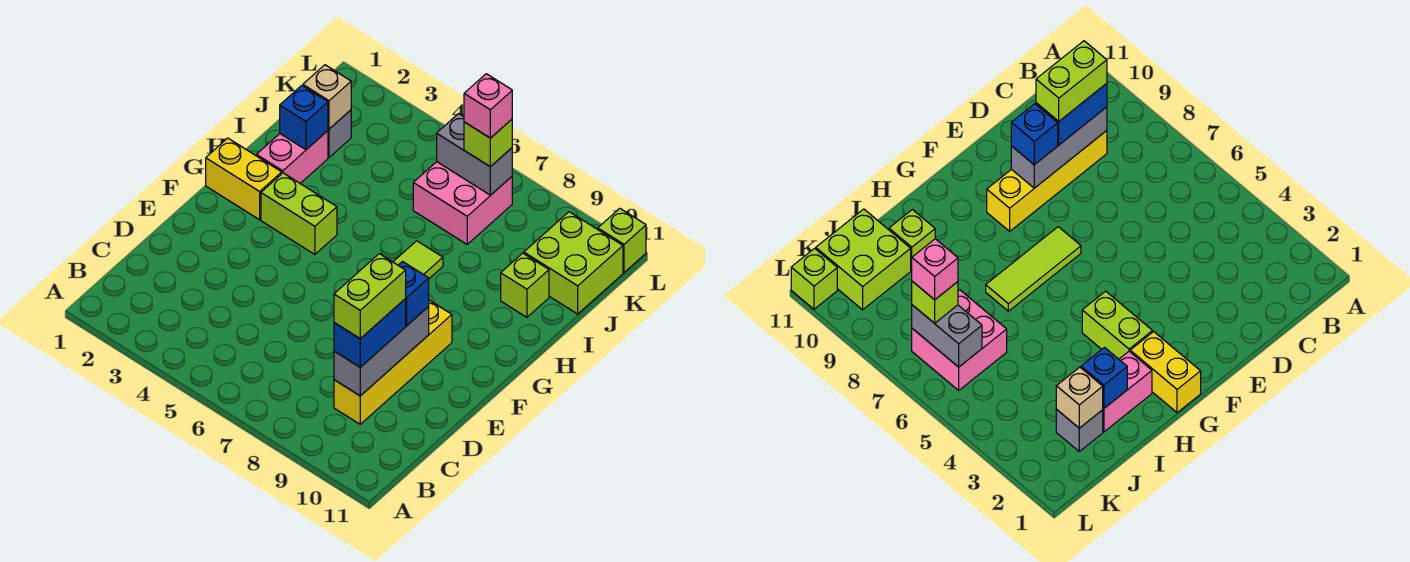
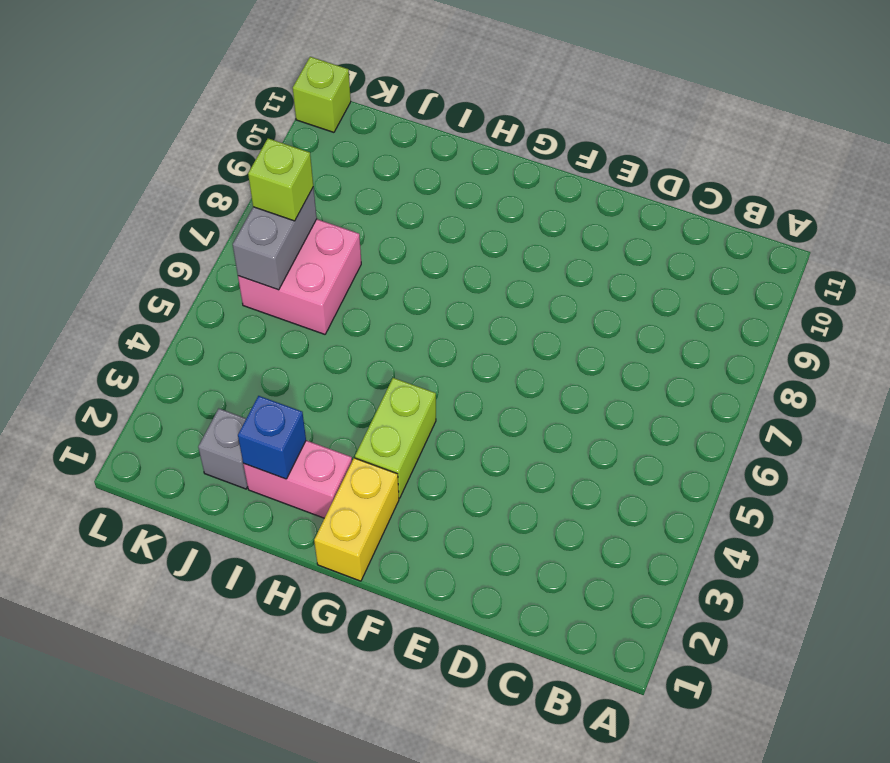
none -> yellow 1x4 brick [334,300,452,424]
none -> lime 1x3 tile [393,241,443,278]
none -> lime 1x1 brick [501,253,549,317]

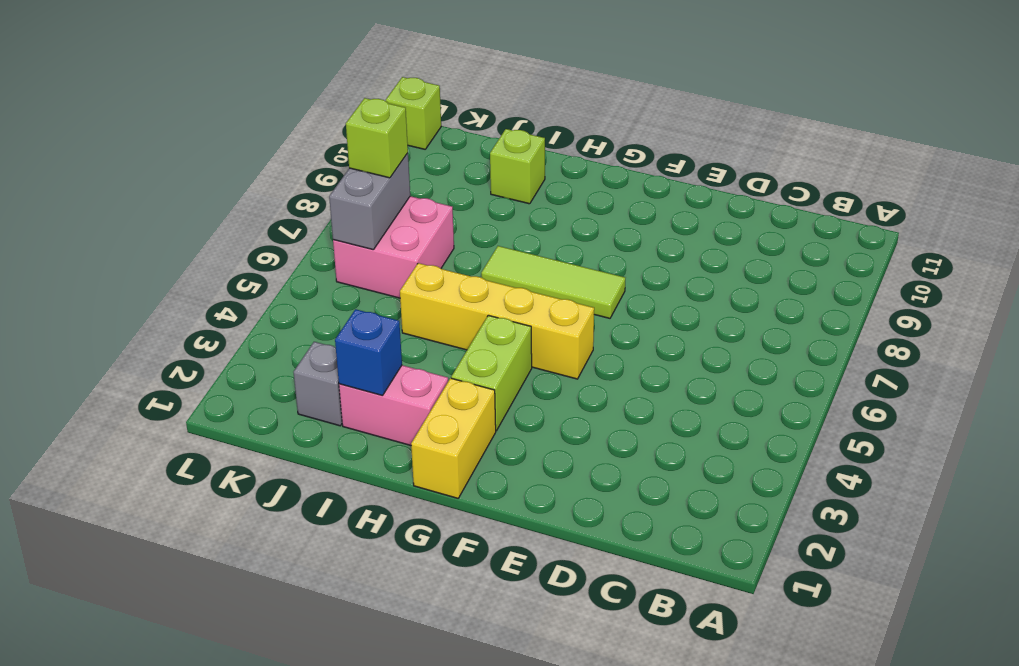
yellow 1x4 brick [400,263,594,379] -> yellow 1x4 brick moved to [334,300,452,424]
none -> lime 2x2 brick [524,212,623,314]
none -> grey 1x3 brick [334,307,429,396]
none -> tan 1x1 brick [303,65,351,129]

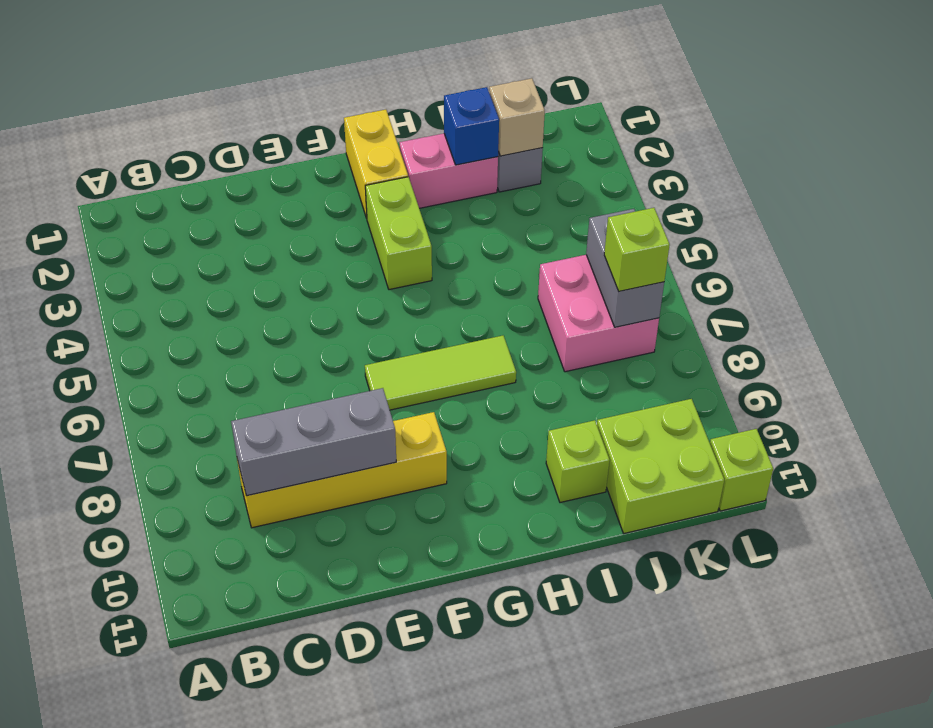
none -> blue 1x2 brick [334,299,406,367]
none -> blue 1x1 brick [398,262,429,326]
none -> lime 1x2 brick [334,254,406,339]

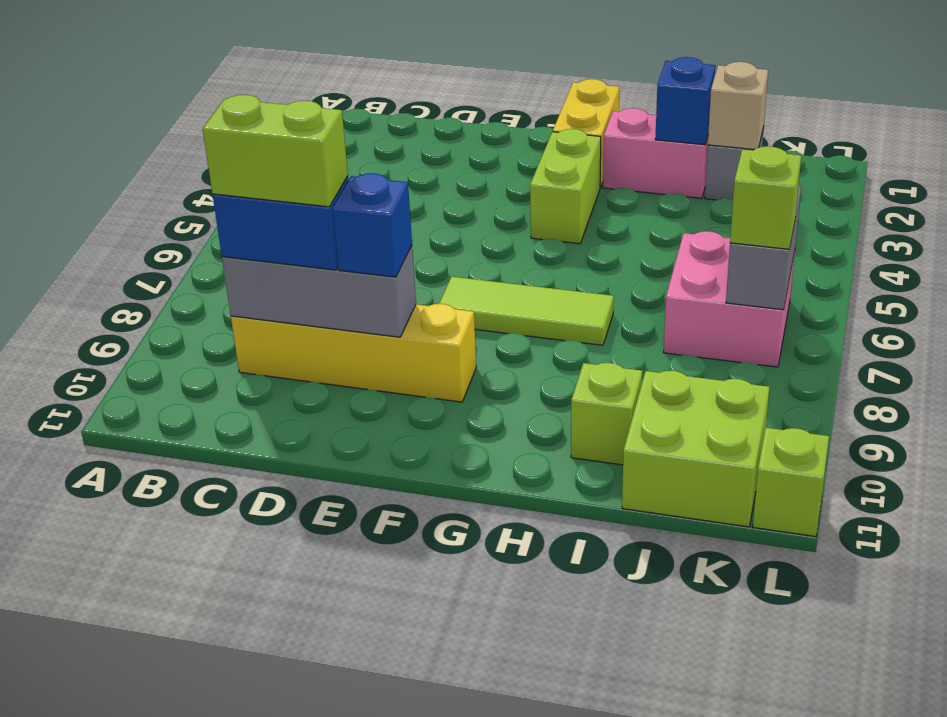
none -> pink 1x1 brick [464,74,512,138]

